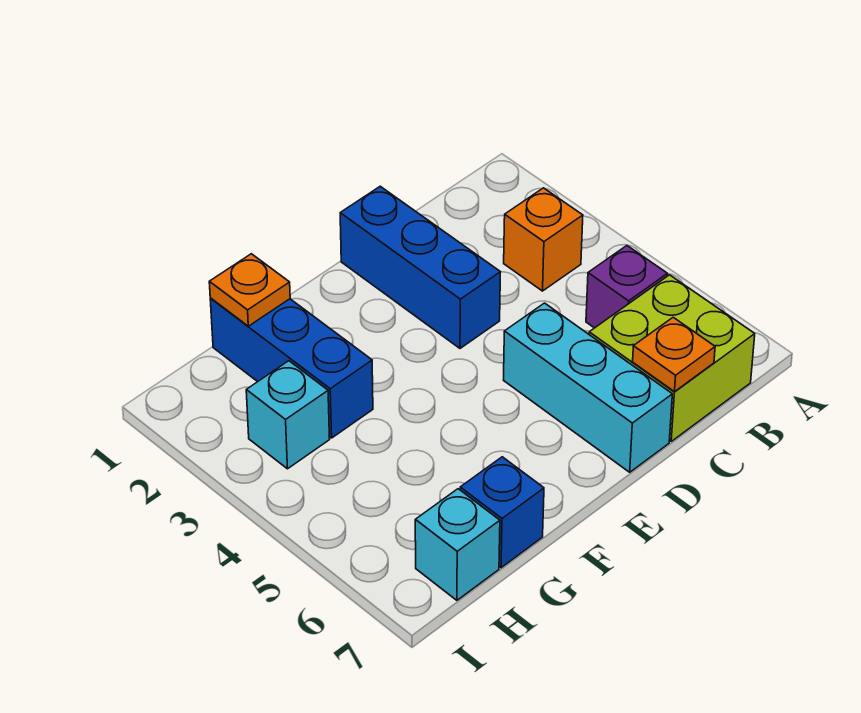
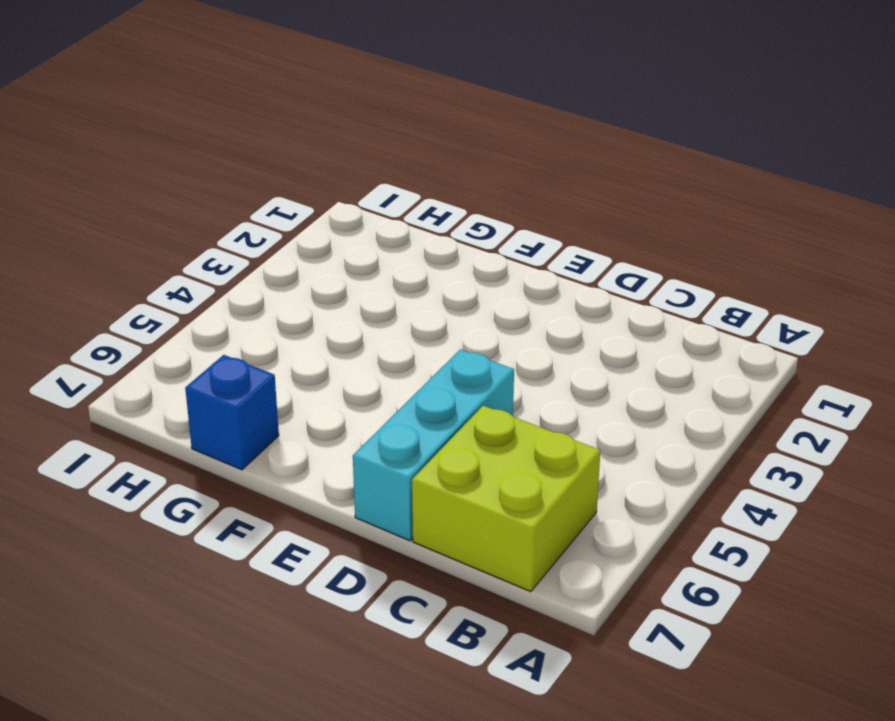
none -> orange 1x1 brick [504,188,583,291]
none -> purple 1x1 brick [586,246,667,328]

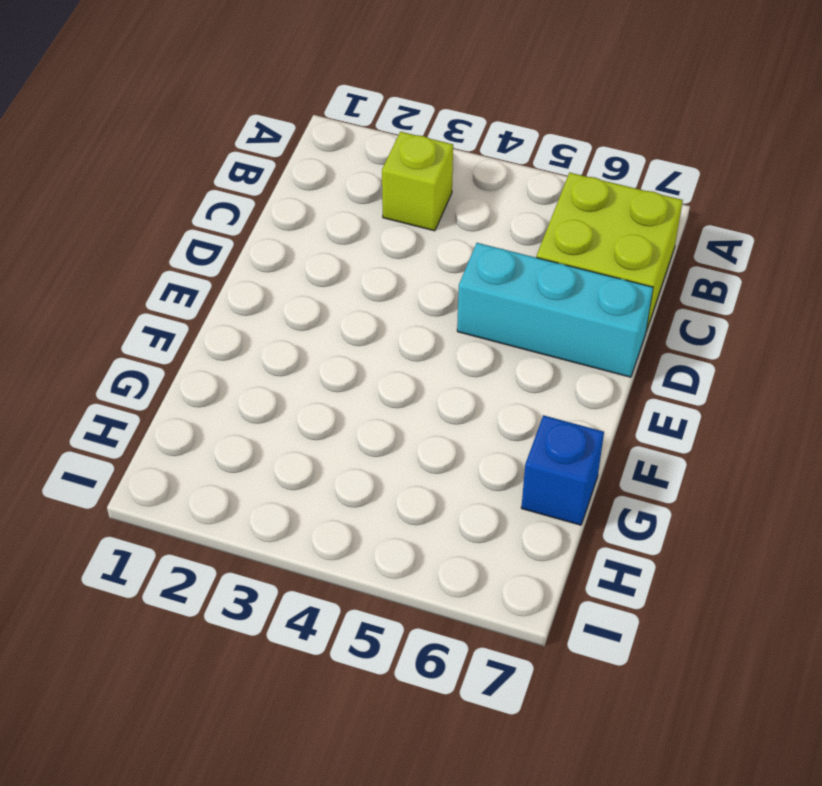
lime 1x1 brick [382,132,453,231] -> orange 1x1 brick [504,188,583,291]
none -> purple 1x1 brick [586,246,667,328]
none -> blue 1x3 brick [340,186,500,348]

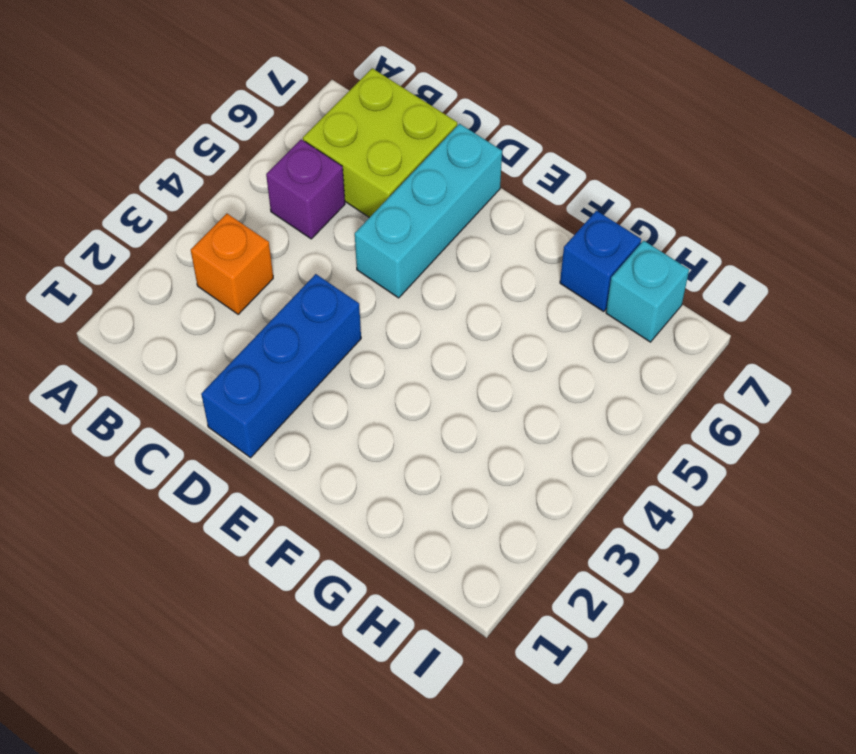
none -> blue 1x3 brick [210,298,373,438]
none -> cyan 1x1 brick [246,361,330,469]

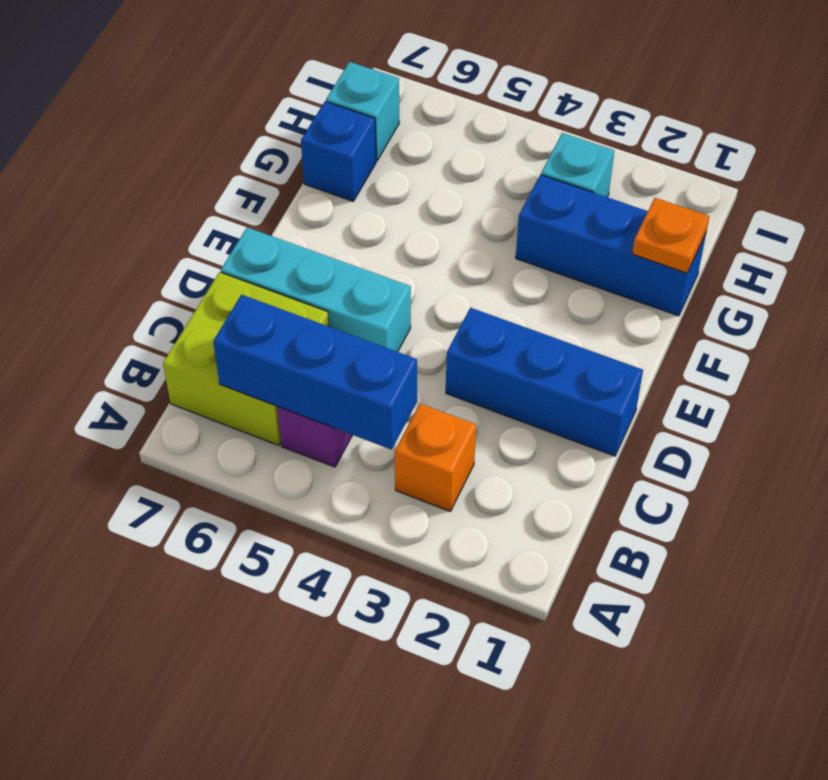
blue 1x3 brick [213,295,417,450] -> none
none -> orange 1x1 plate [633,317,715,392]

